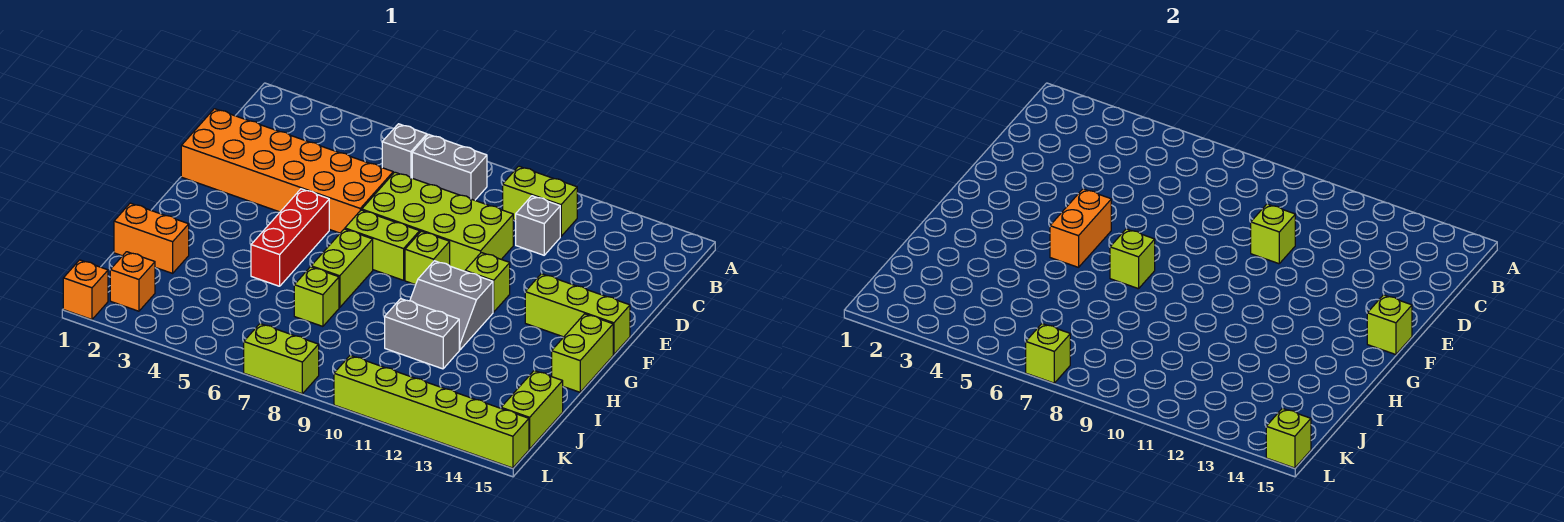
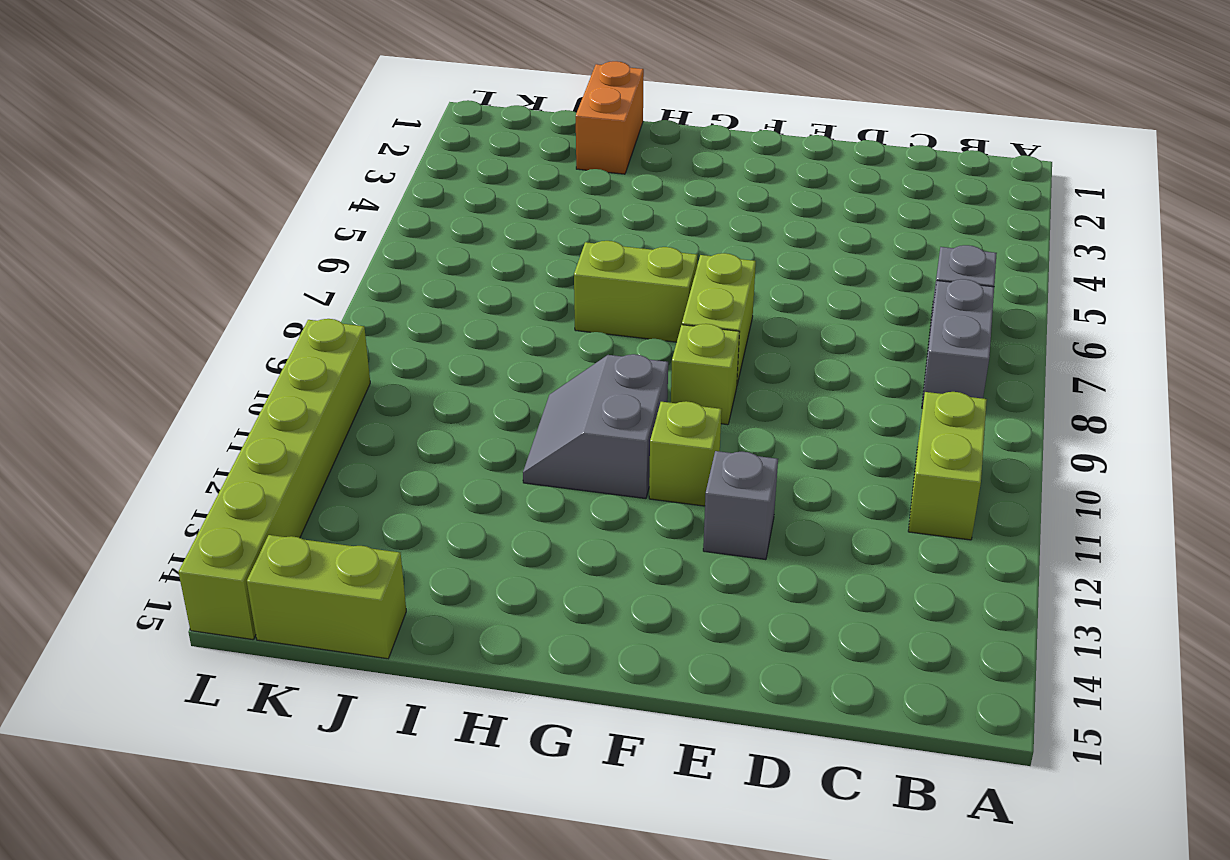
grey 1x1 brick [703,451,778,560] -> grey 1x1 brick moved to [516,196,560,255]
none -> orange 2x6 brick [181,109,393,233]
none -> lime 2x4 brick [362,172,513,271]
none -> red 1x3 brick [251,189,329,286]

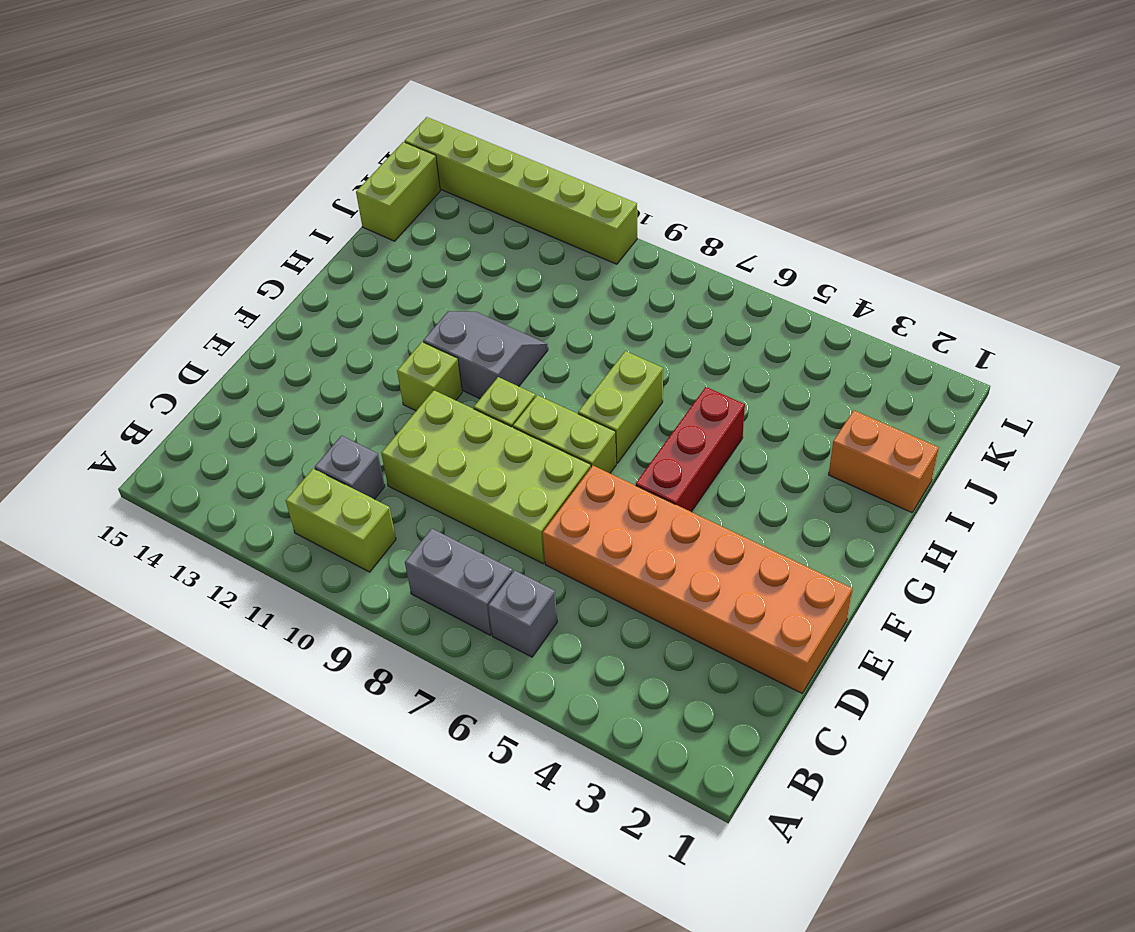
none -> lime 1x3 brick [525,274,630,355]
none -> lime 1x2 brick [552,314,613,392]
none -> lime 1x1 brick [294,267,339,326]

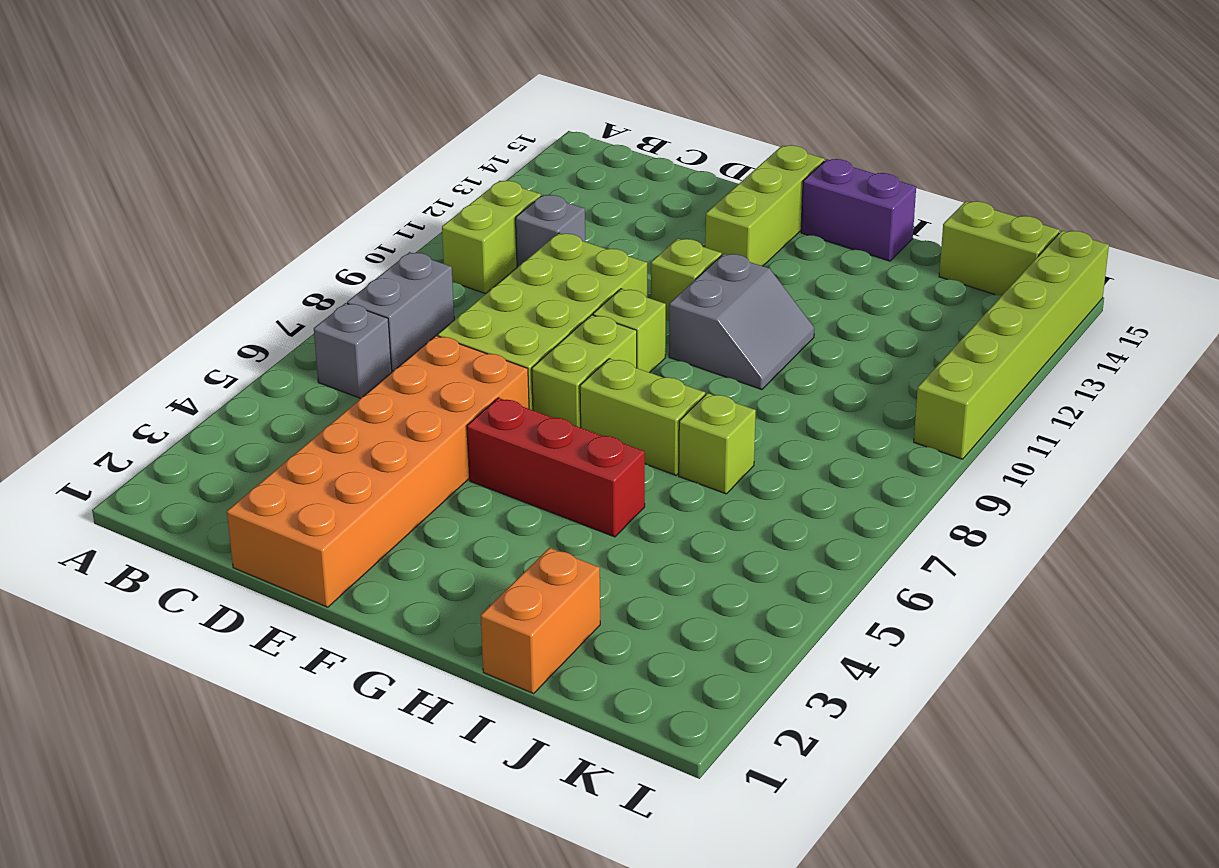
purple 1x2 brick [801,159,916,261] -> lime 1x2 brick [552,314,613,392]
none -> grey 1x2 brick [385,299,459,369]
none -> orange 1x1 brick [110,252,155,311]
none -> orange 1x1 brick [63,260,108,320]

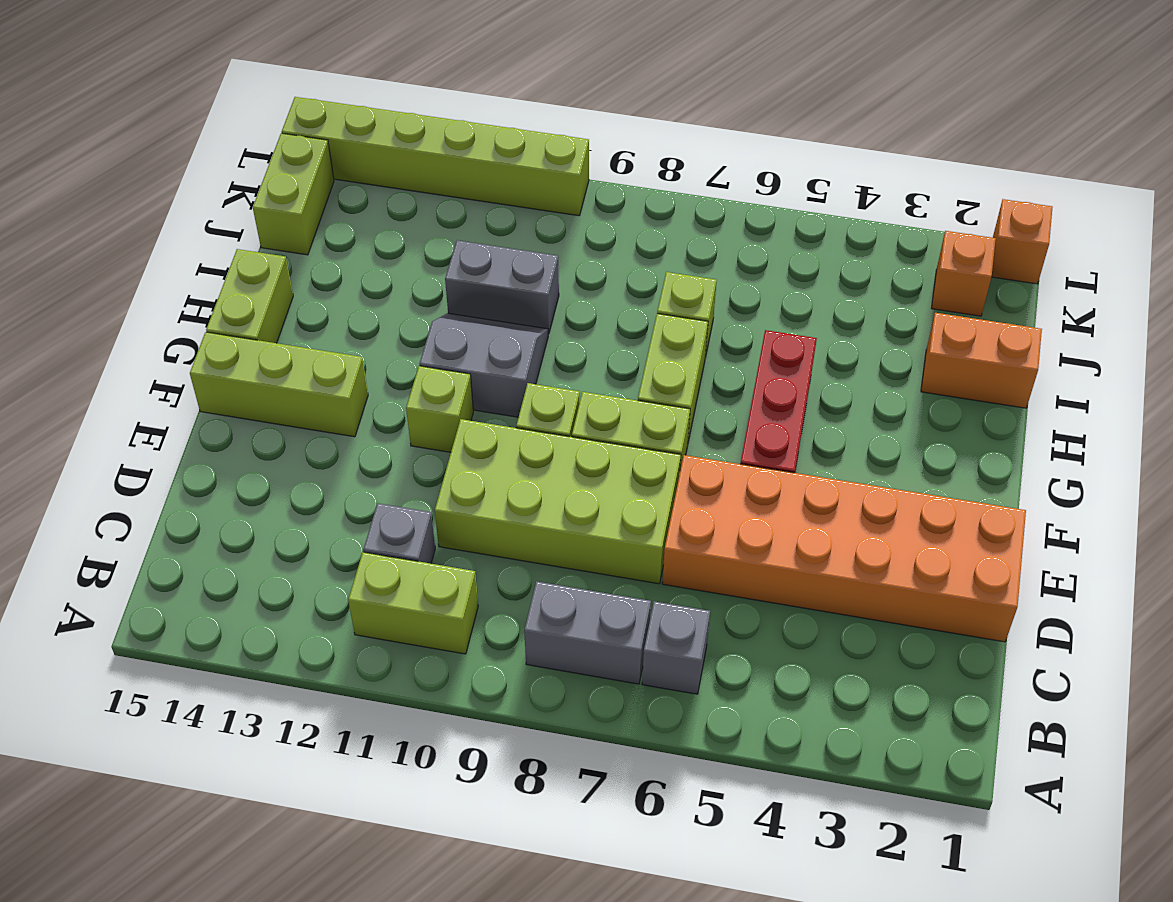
none -> lime 1x2 brick [244,324,319,394]
none -> lime 1x1 brick [1251,204,1295,264]
none -> orange 1x2 brick [1050,189,1111,267]

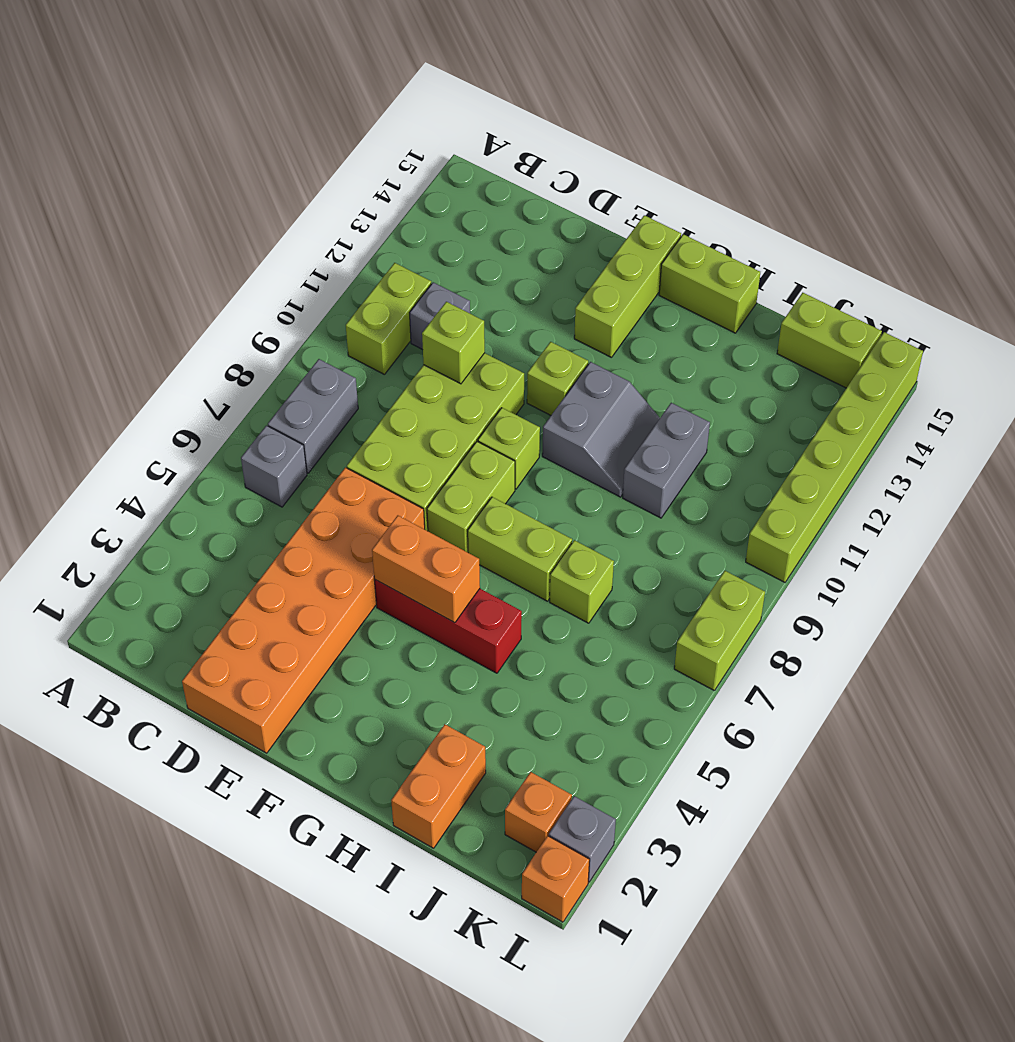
grey 1x1 brick [549,796,616,882] -> none
none -> lime 1x1 brick [1367,295,1412,355]
none -> lime 1x1 brick [1110,229,1155,289]
none -> lime 1x1 brick [1026,324,1070,383]

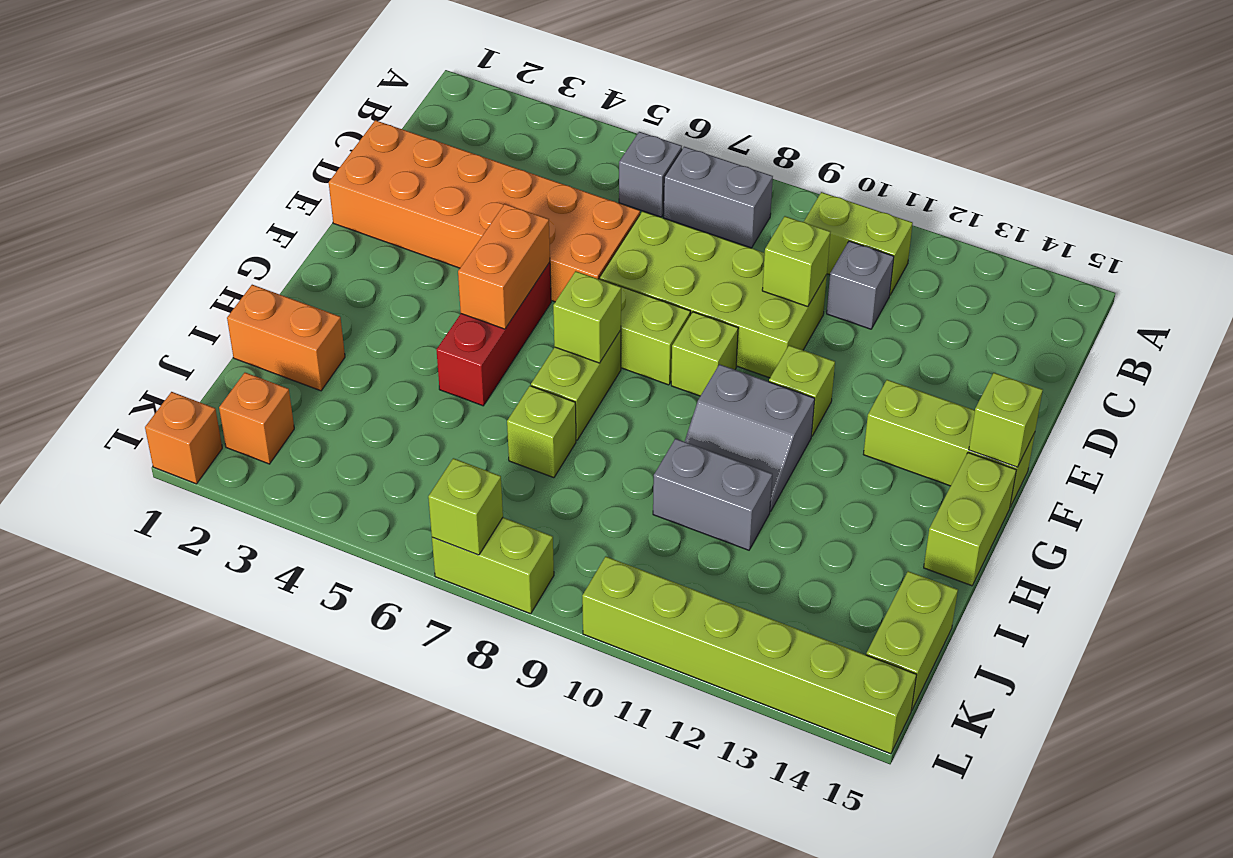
none -> lime 1x1 brick [1266,408,1311,468]

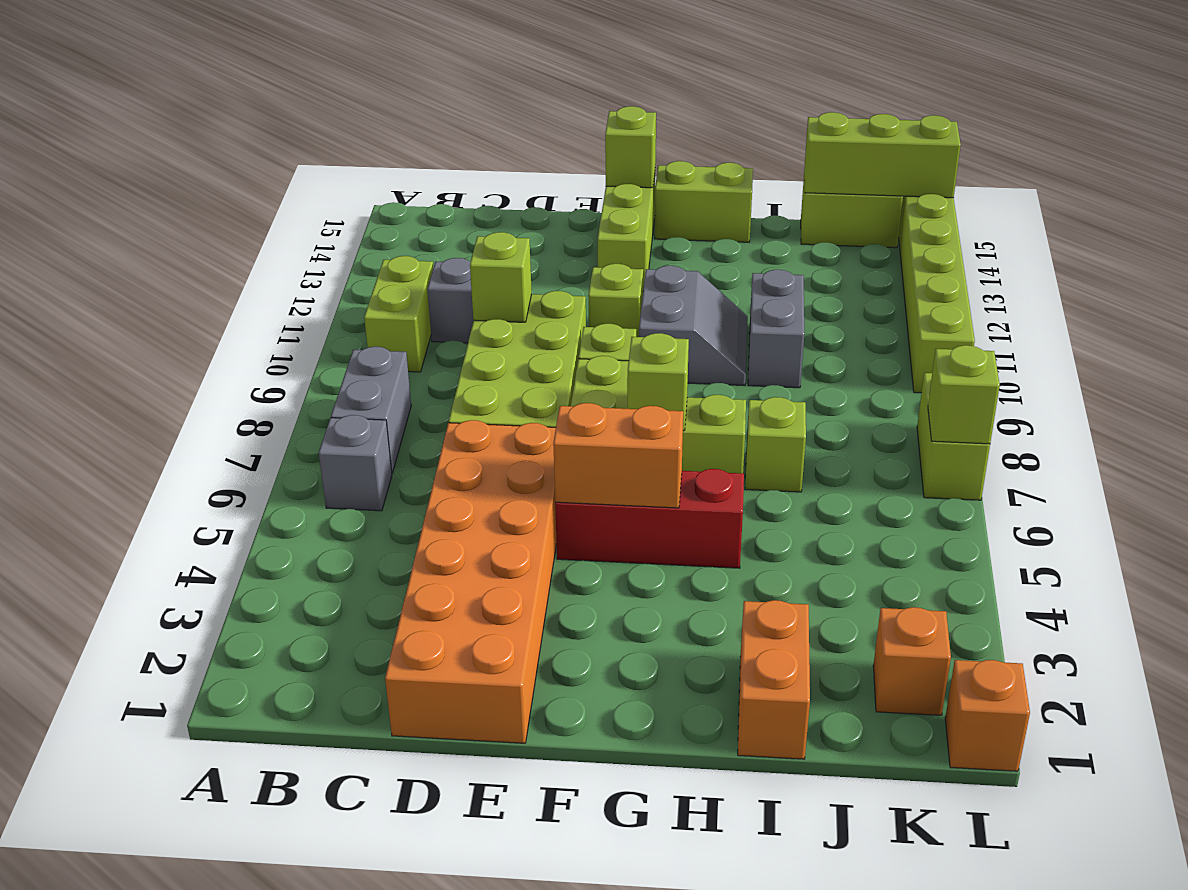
lime 1x3 brick [804,112,961,198] -> lime 1x1 brick [1266,408,1311,468]

